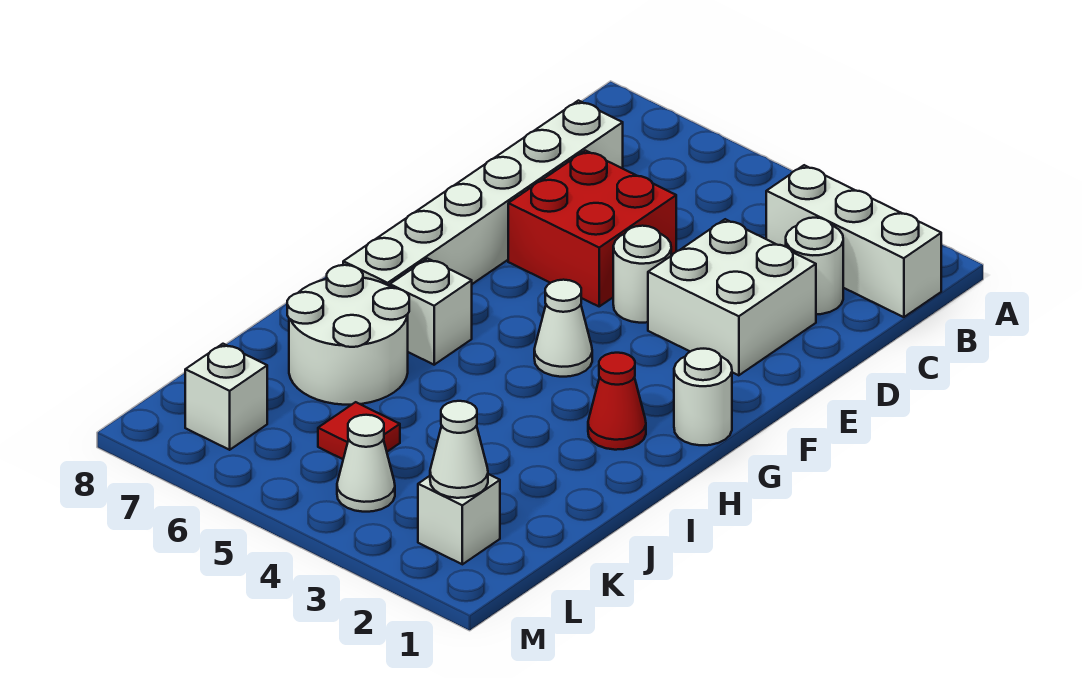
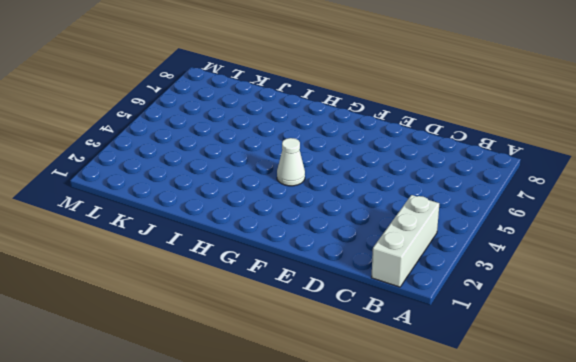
none -> white 1x1 round brick [786,218,843,314]
none -> white 1x6 brick [343,101,623,286]
none -> white 2x2 brick [648,219,816,375]

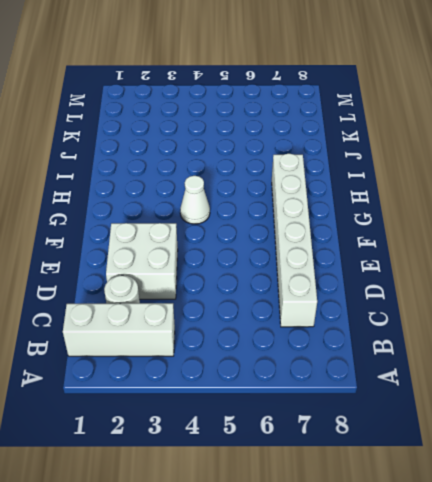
none -> red 2x2 brick [508,151,676,306]
none -> white 1x1 round brick [613,226,671,323]
none -> white 1x1 round brick [674,349,732,445]

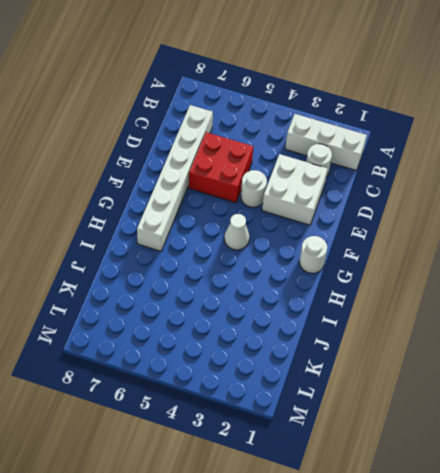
none -> red 1x1 cone [588,353,646,450]
none -> white 1x1 brick [390,259,472,365]
none -> white 2x2 round brick [287,265,409,405]

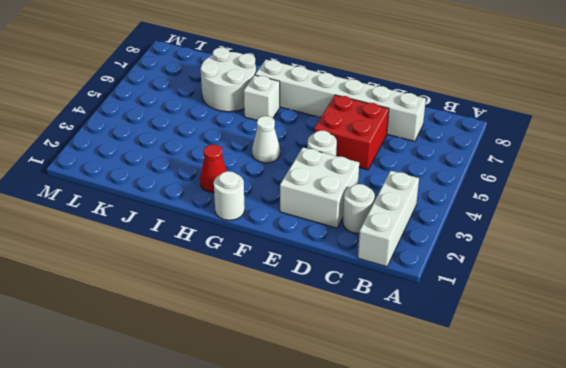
none -> red 1x1 tile [318,402,400,459]
none -> white 1x1 brick [418,474,500,564]
none -> white 1x1 cone [337,415,395,512]

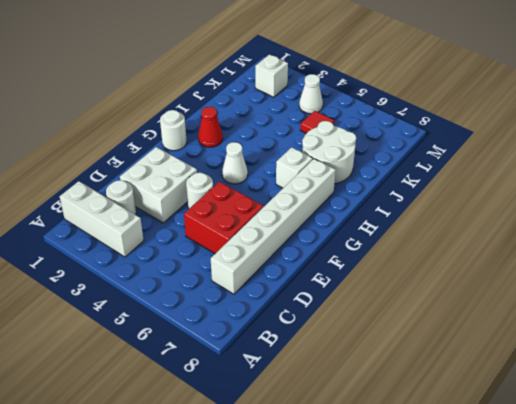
none -> white 1x1 brick [185,344,267,450]
none -> white 1x1 cone [430,401,488,498]

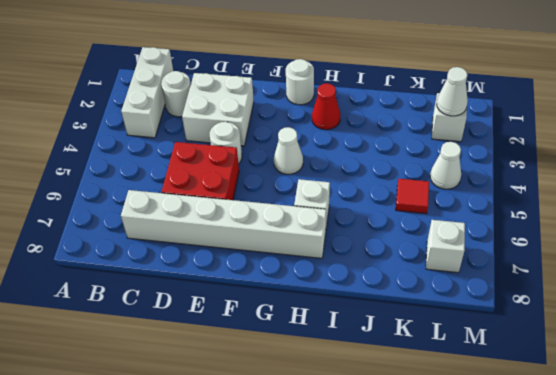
none -> white 2x2 round brick [287,265,409,405]

